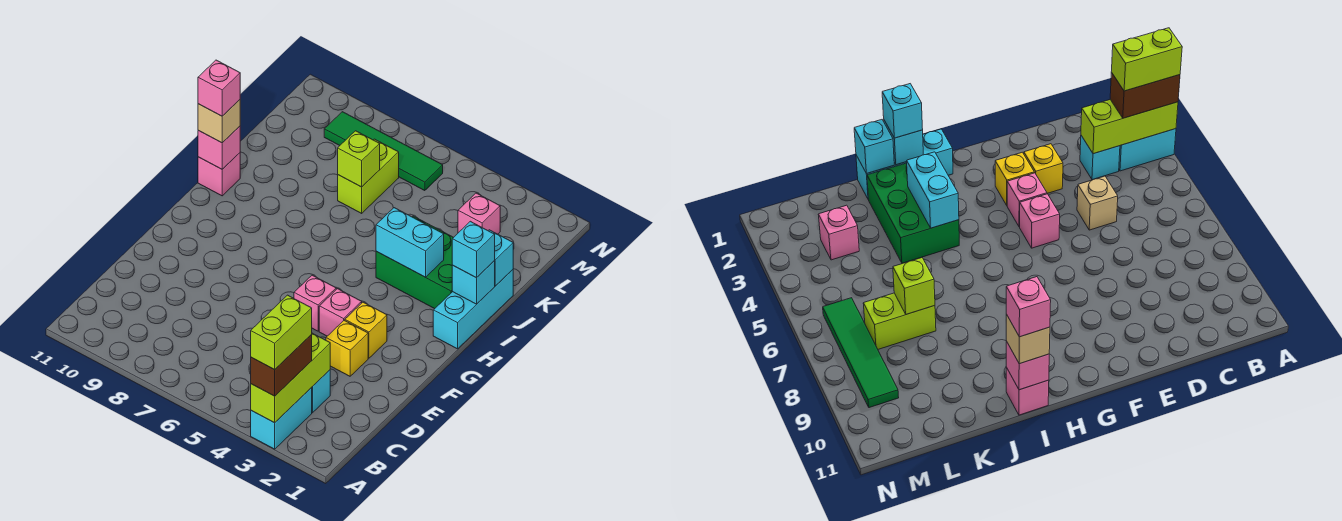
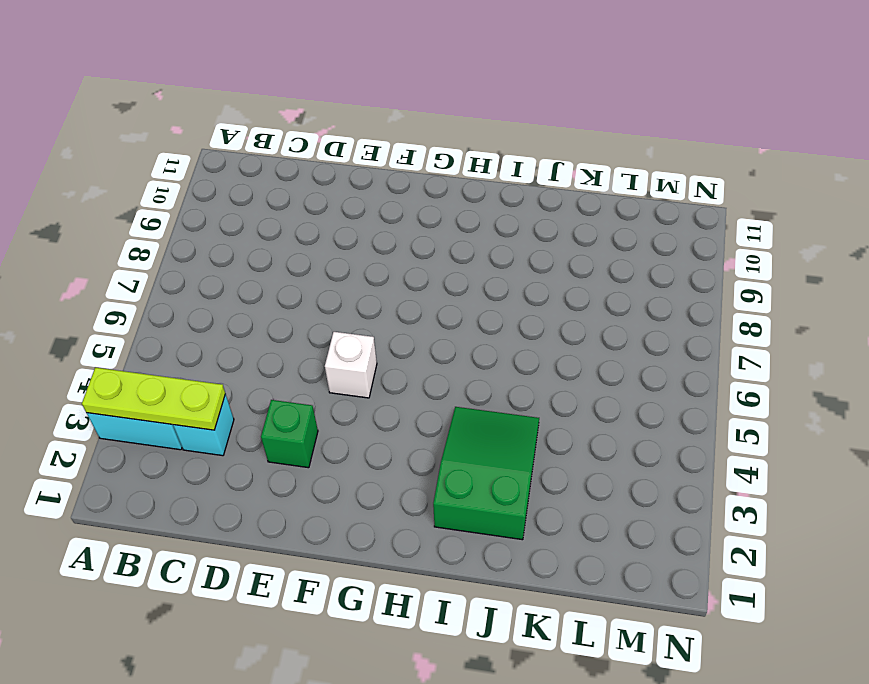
lime 1x3 plate [82,367,225,430] -> lime 1x3 brick [251,333,330,423]
green 1x1 brick [261,400,318,468] -> yellow 1x1 brick [326,320,368,376]
white 1x1 brick [325,332,377,398] -> pink 1x1 brick [294,275,336,331]
green 2x3 slope [433,407,539,540] -> green 2x3 brick [376,216,454,309]
none -> tan 1x1 brick [1077,176,1118,230]
none -> yellow 1x1 brick [345,302,387,358]
none -> pink 1x1 brick [319,289,362,336]

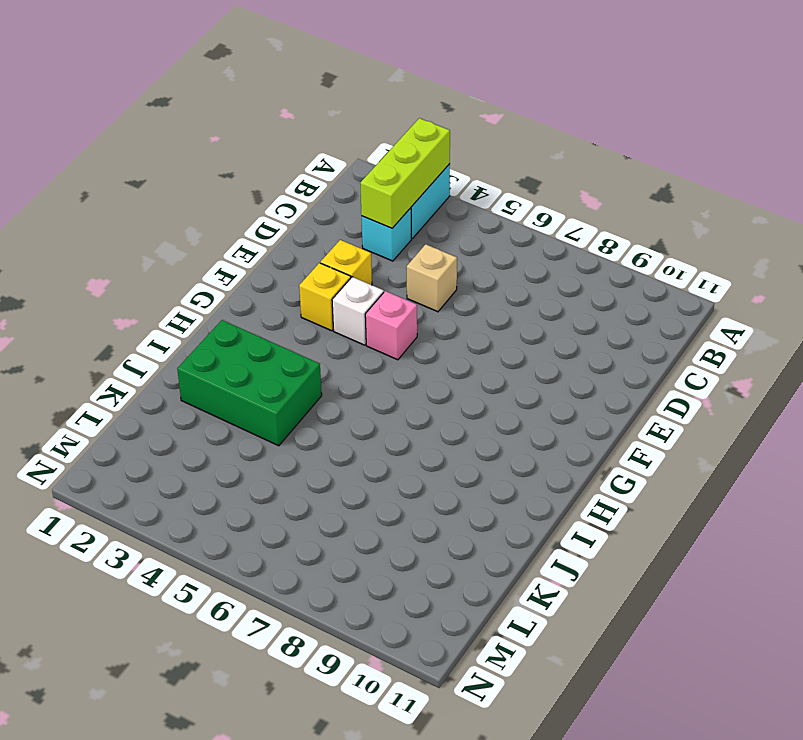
white 1x1 brick [332,277,384,345] -> pink 1x1 brick [319,289,362,336]
none -> cyan 1x3 brick [433,270,513,349]
none -> pink 1x1 brick [198,153,240,196]
none -> lime 1x2 brick [338,139,399,213]

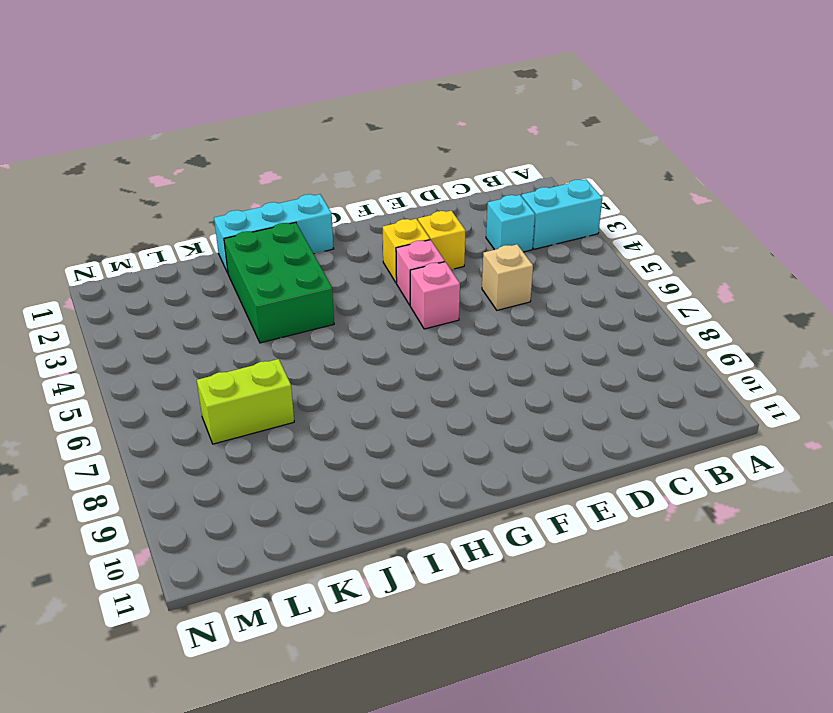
none -> pink 1x1 brick [198,153,240,196]
none -> pink 1x1 brick [458,193,500,234]
none -> green 1x4 tile [324,112,443,191]

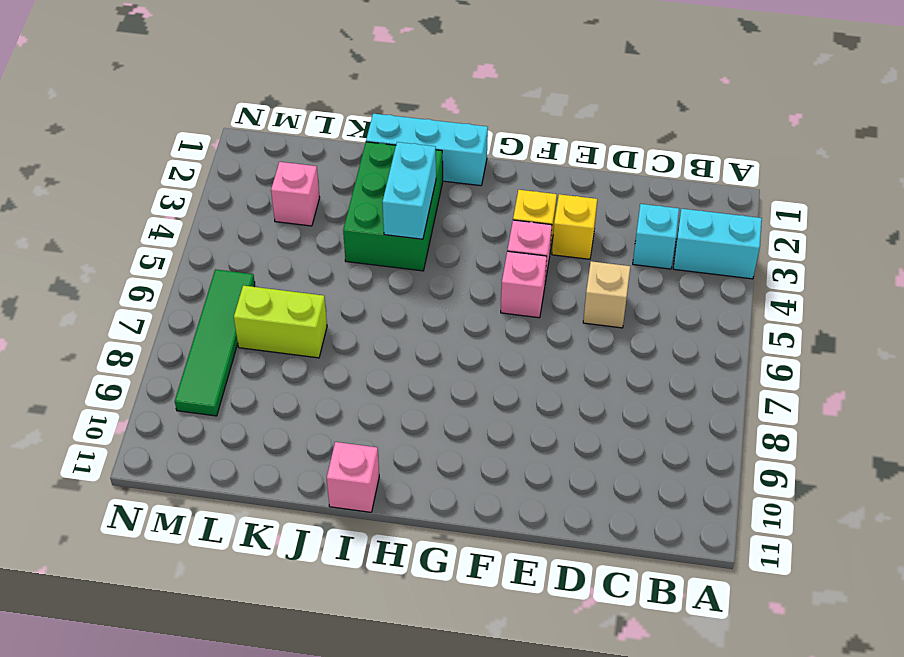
none -> lime 1x3 brick [251,333,330,423]
none -> cyan 1x1 brick [452,261,495,304]
none -> pink 1x1 brick [198,126,240,169]

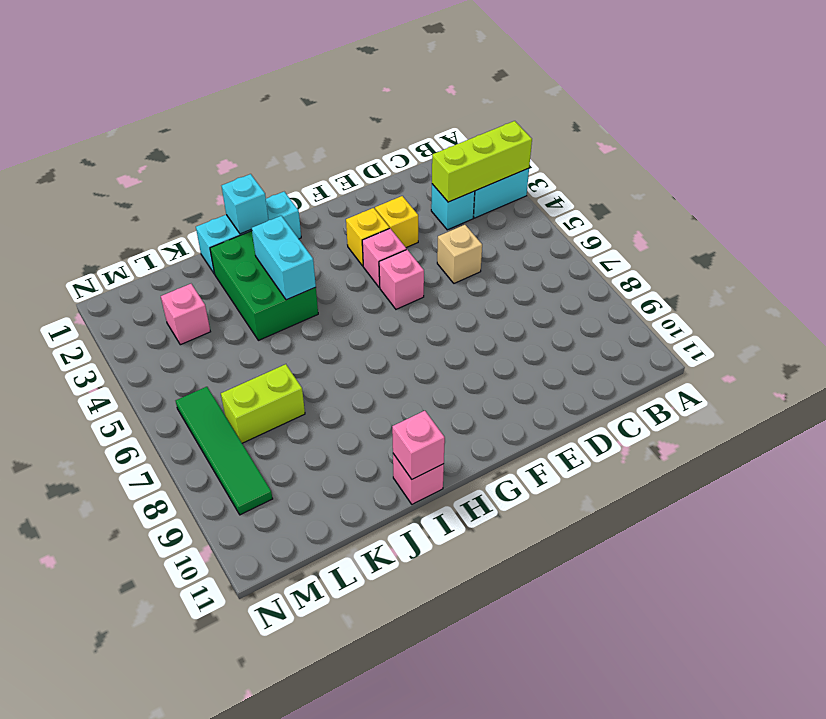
none -> cyan 1x1 brick [488,230,513,286]
none -> lime 1x1 brick [338,131,380,187]
none -> brown 1x2 brick [251,335,312,396]

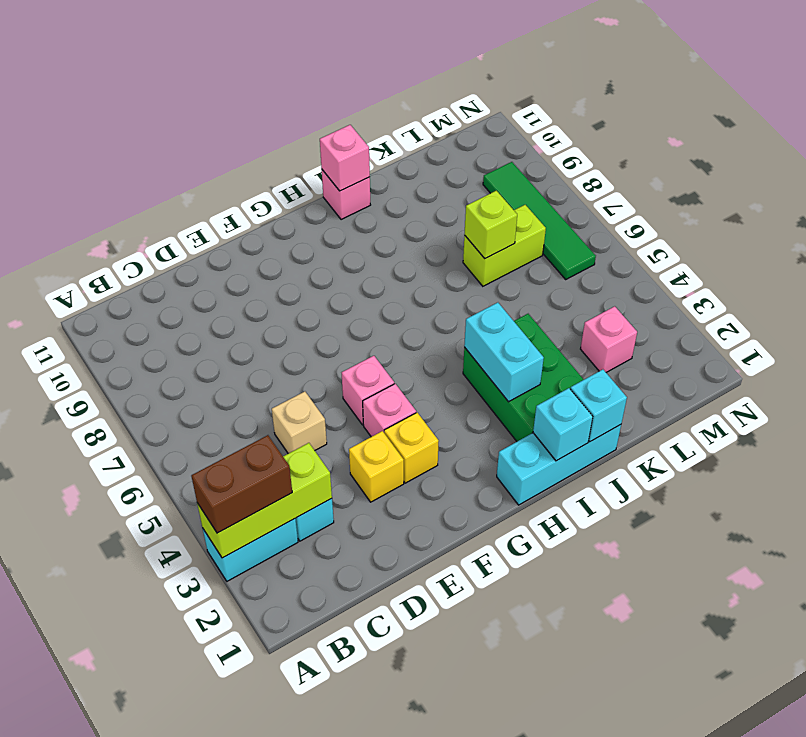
none -> cyan 1x1 brick [452,221,495,278]
none -> tan 1x1 brick [198,100,240,143]
none -> lime 1x2 brick [251,295,312,370]

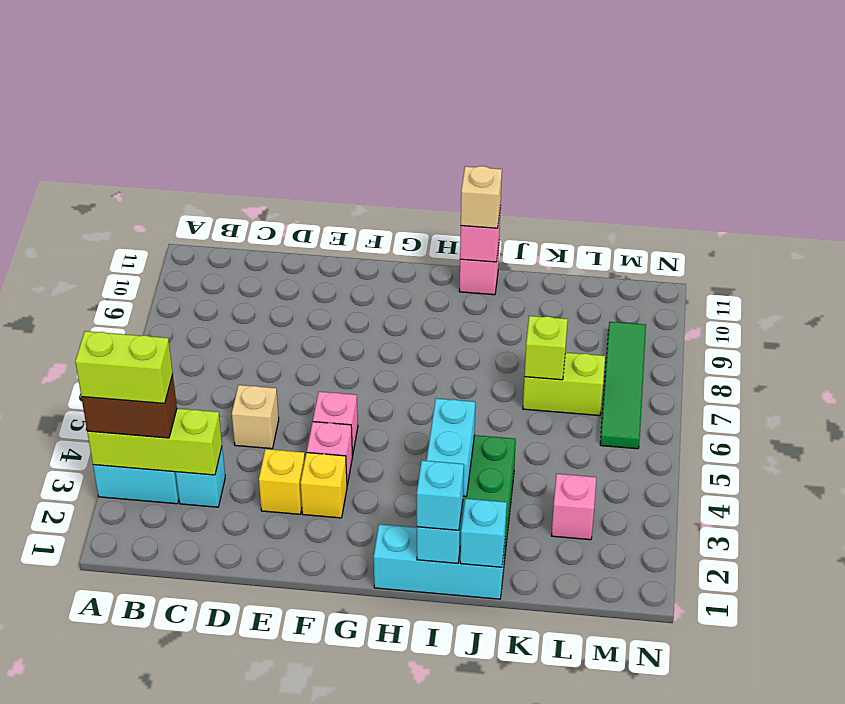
none -> pink 1x1 brick [198,60,240,116]

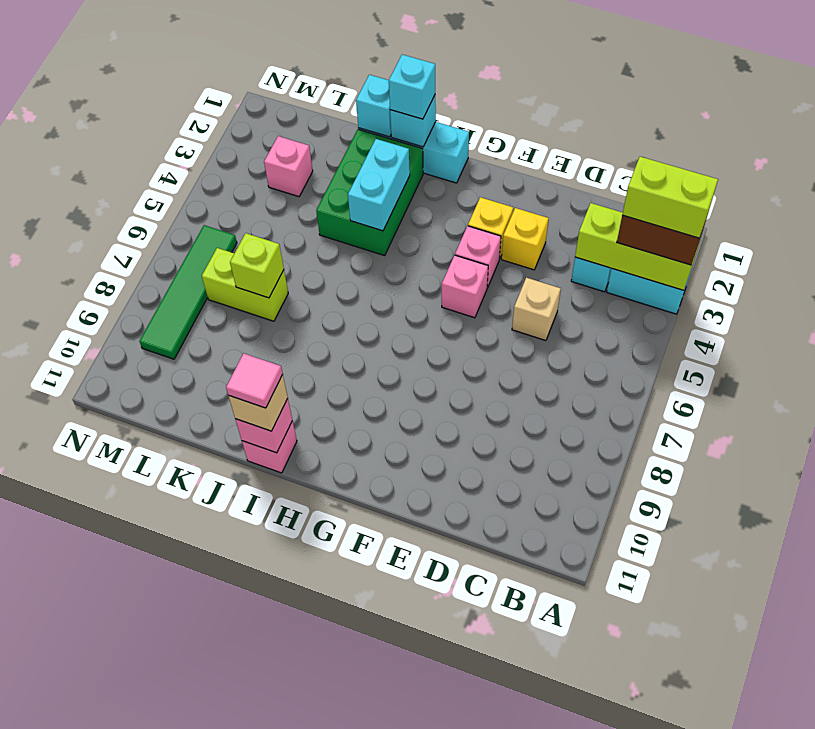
pink 1x1 tile [226,353,283,408] -> pink 1x1 brick [198,60,240,116]

